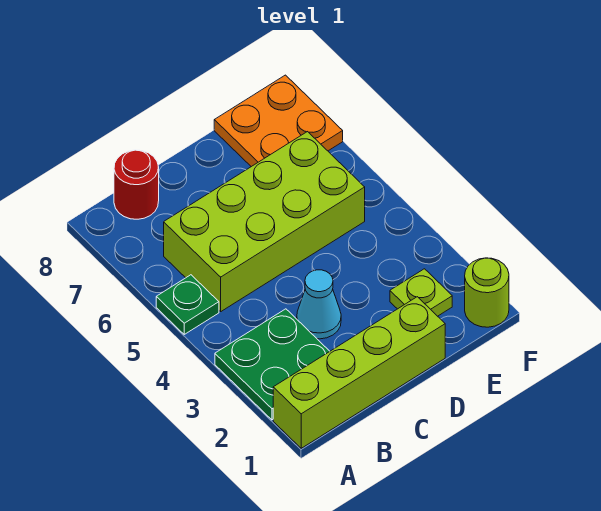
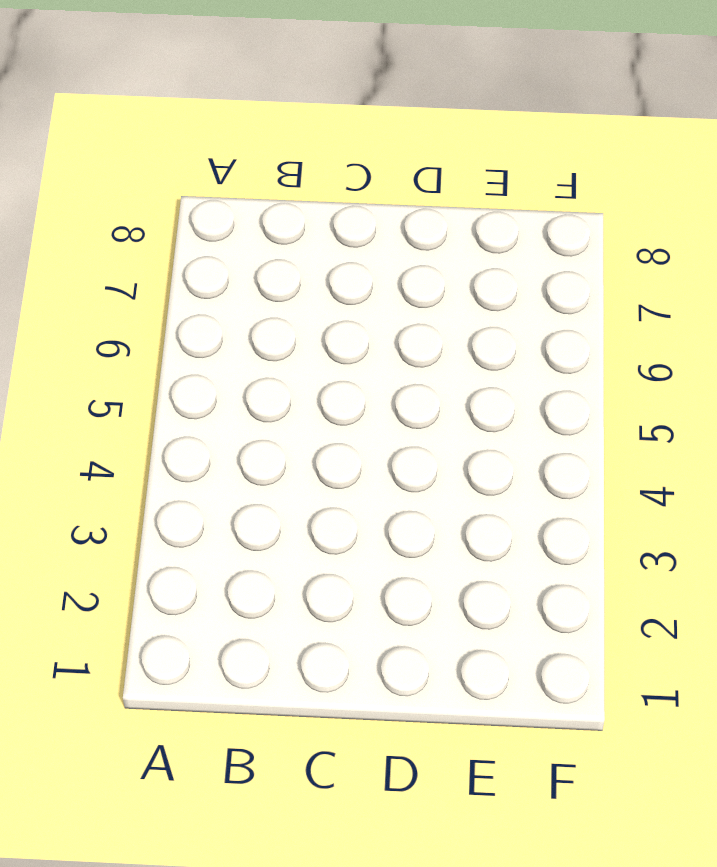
none -> lime 1x4 brick [273,297,445,448]
none -> green 2x2 plate [215,309,330,420]

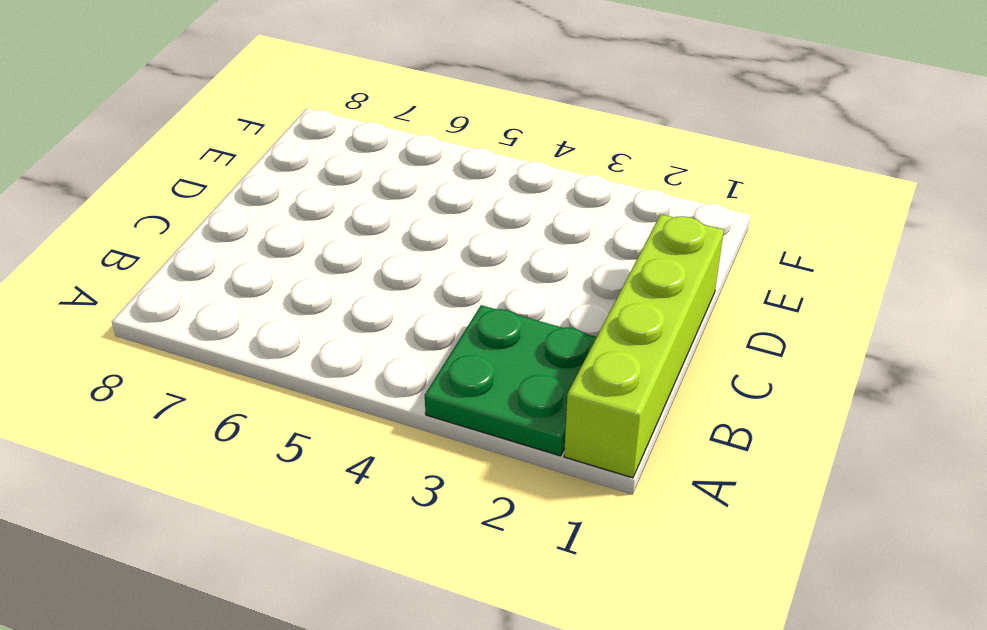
none -> green 1x1 plate [156,275,219,334]
none -> lime 2x4 brick [164,132,365,311]

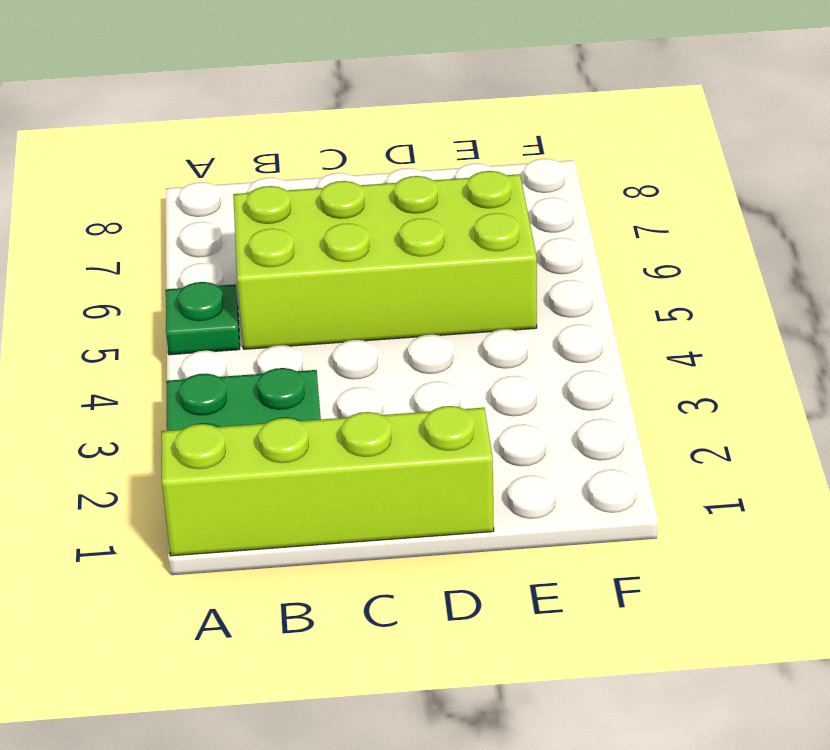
none -> red 1x1 round brick [114,150,159,219]
none -> cyan 1x1 cone [297,270,341,339]

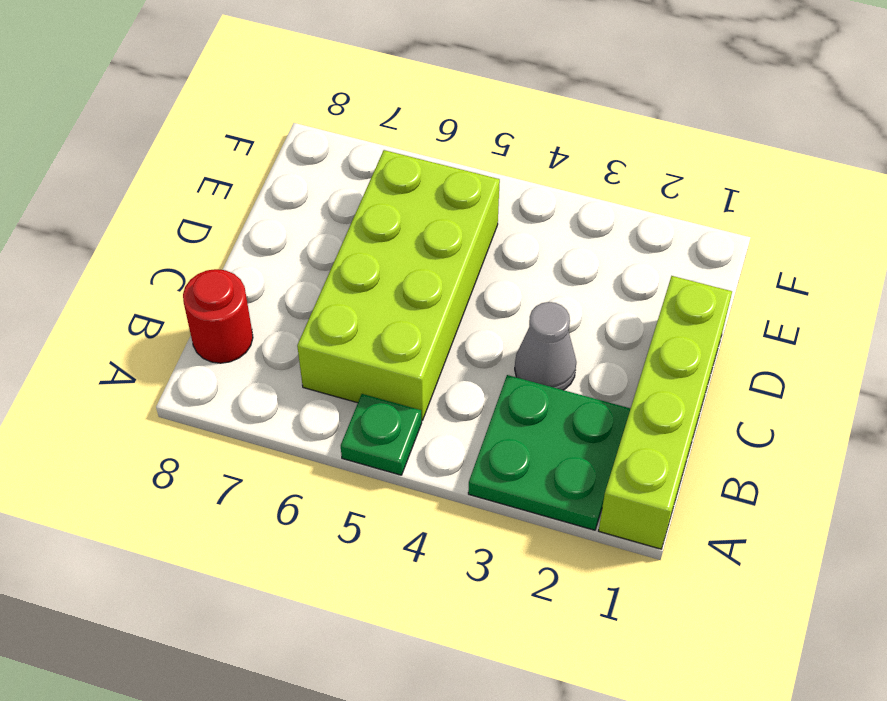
grey 1x1 cone [515,302,576,390] -> cyan 1x1 cone [297,270,341,339]
none -> lime 1x1 plate [390,269,452,316]
none -> orange 2x2 plate [214,75,343,167]

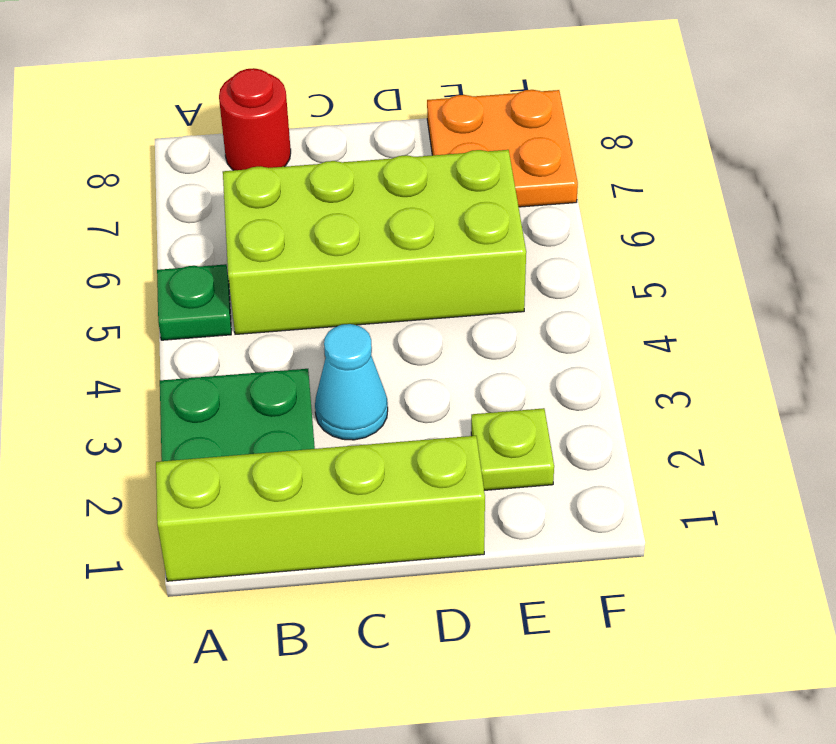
none -> lime 1x1 round brick [465,258,509,327]

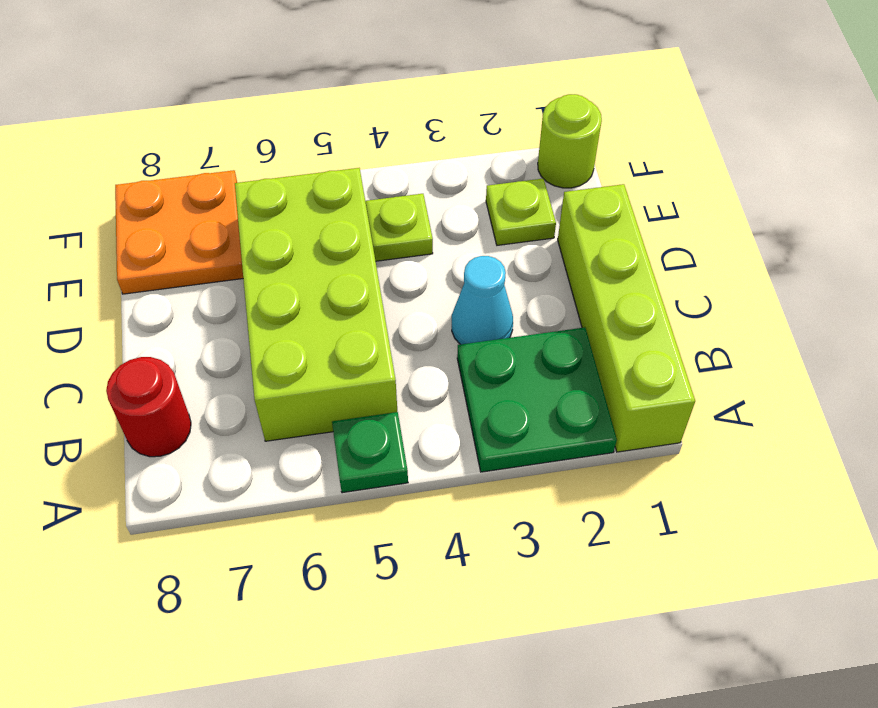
lime 1x1 plate [365,194,433,261] -> none

